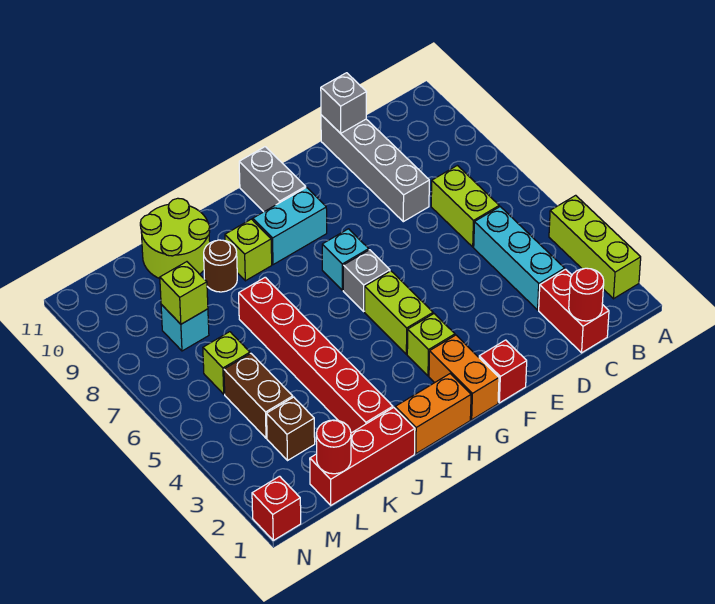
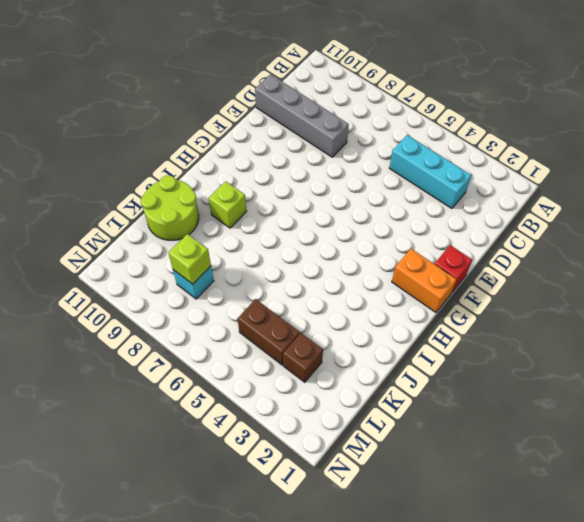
none -> lime 1x3 brick [549,195,641,299]
none -> red 1x2 brick [539,269,609,353]
none -> lime 1x2 brick [431,165,499,247]

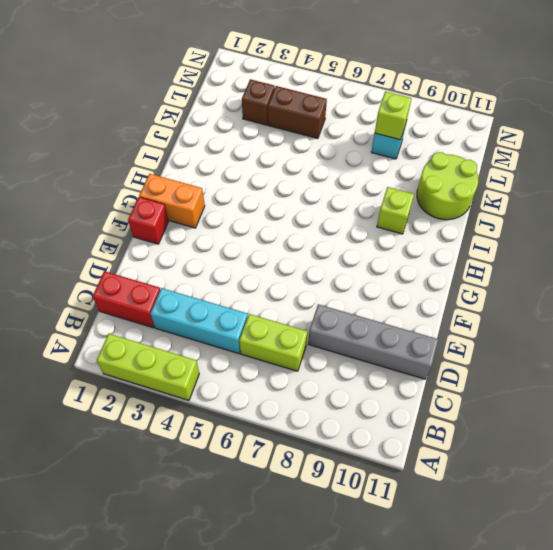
none -> lime 1x1 brick [407,314,455,376]
none -> lime 1x2 brick [365,271,433,354]
none -> grey 1x1 brick [343,250,390,311]

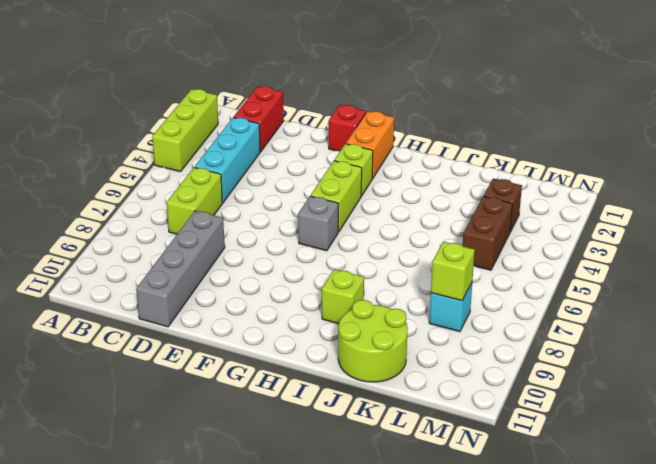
none -> cyan 1x1 brick [322,229,369,290]
none -> cyan 1x2 brick [253,188,327,265]
none -> grey 1x2 brick [239,147,306,212]

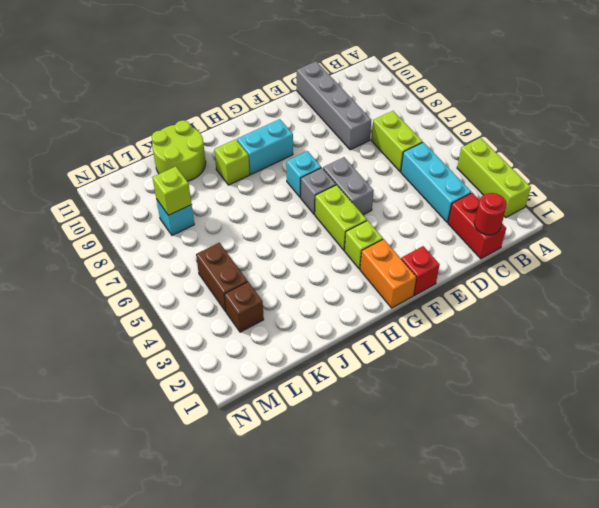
grey 1x2 brick [323,157,374,215] -> grey 1x2 brick moved to [239,147,306,212]
none -> orange 1x2 brick [395,374,471,454]
none -> red 1x3 brick [310,408,415,505]
none -> red 1x6 brick [239,277,393,433]

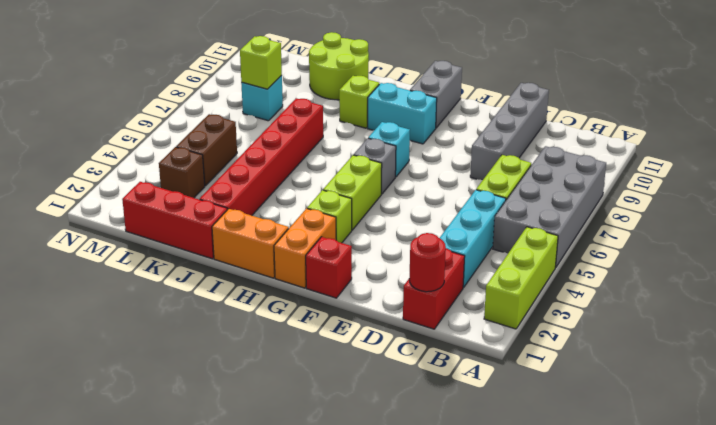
grey 2x4 brick [493,146,606,268] -> none
none -> brown 1x1 round brick [204,240,237,292]
none -> lime 1x1 brick [203,332,250,394]
none -> red 1x1 brick [252,476,301,540]

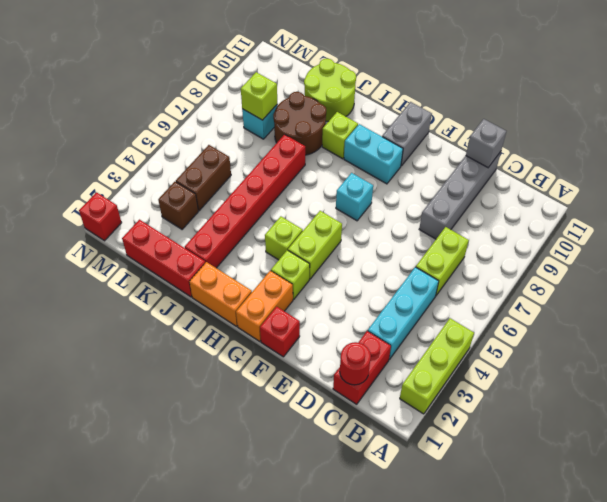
lime 1x1 brick [265,216,303,260] -> lime 1x1 brick moved to [203,332,250,394]
brown 2x2 round brick [273,92,326,155] -> brown 1x1 round brick [204,240,237,292]
none -> grey 1x1 brick [343,250,390,311]
none -> red 1x1 round brick [316,420,351,474]

